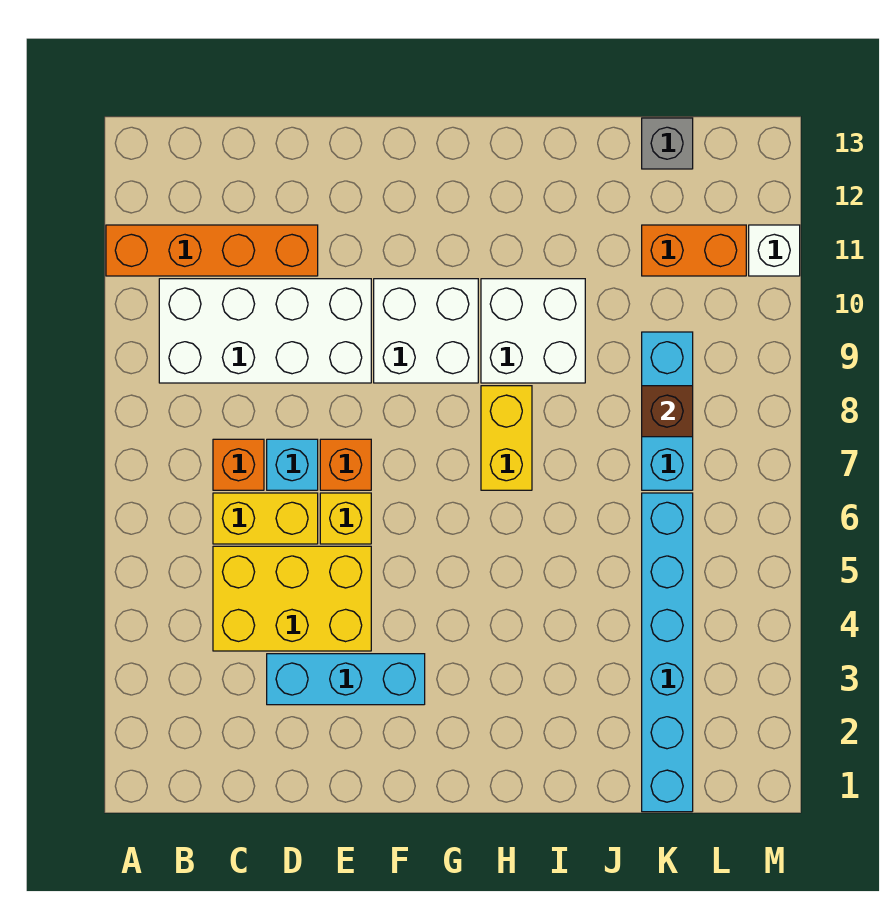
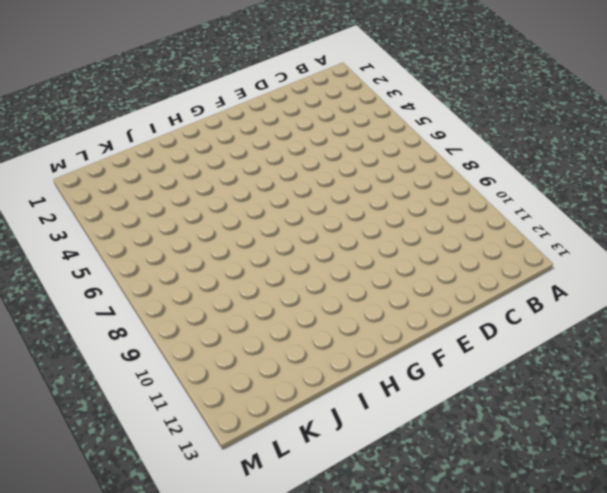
none -> orange 1x4 brick [106,225,318,276]
none -> white 2x4 brick [159,279,371,383]
none -> yellow 2x3 brick [213,546,371,651]

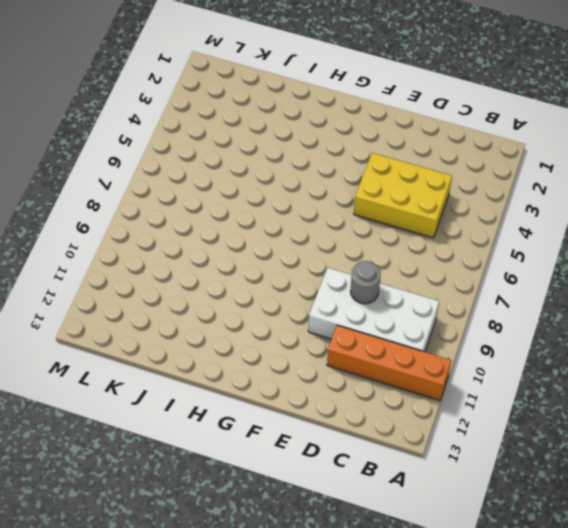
grey 1x1 round brick [350,261,381,304] -> none
none -> yellow 1x2 brick [213,493,318,544]
none -> orange 1x1 brick [213,439,264,490]
none -> cyan 1x3 brick [267,654,425,705]

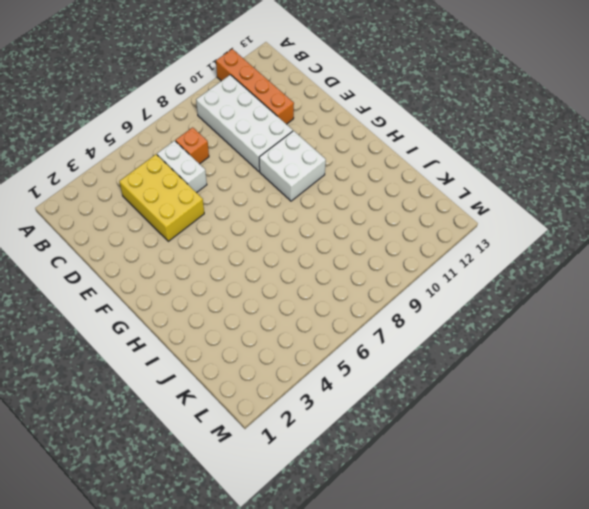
white 1x2 brick [157,141,207,193] -> yellow 1x2 brick [213,493,318,544]
none -> cyan 1x3 brick [267,654,425,705]
none -> cyan 1x1 brick [267,439,318,490]
none -> yellow 1x1 brick [320,493,371,544]

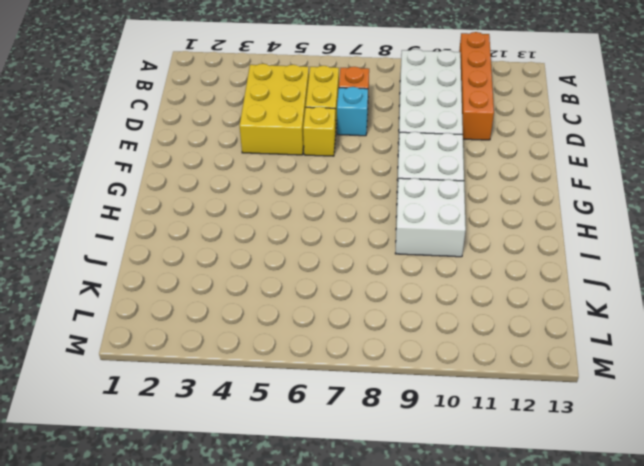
none -> cyan 1x3 brick [267,654,425,705]
none -> orange 1x1 brick [320,439,371,490]
none -> yellow 1x2 brick [481,386,532,490]

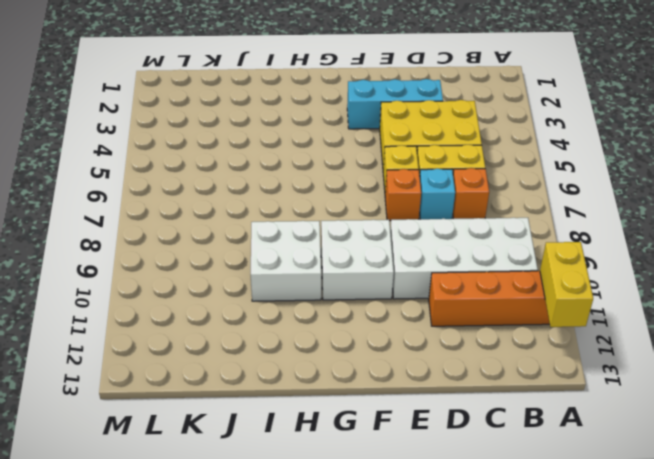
yellow 1x2 brick [540,242,593,327] -> yellow 1x2 brick moved to [481,386,532,490]
none -> cyan 1x6 brick [642,493,693,812]
none -> cyan 1x3 brick [642,332,693,490]
none -> orange 1x2 brick [642,225,746,276]

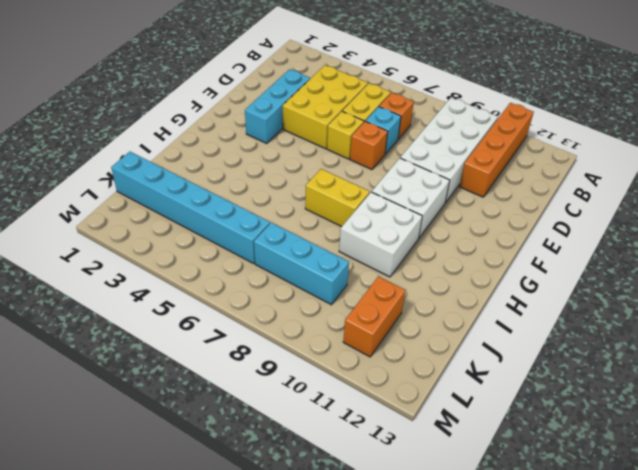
none -> grey 1x1 brick [642,118,693,169]
none -> white 1x1 brick [749,225,800,276]
none -> brown 1x1 brick [642,386,693,437]

